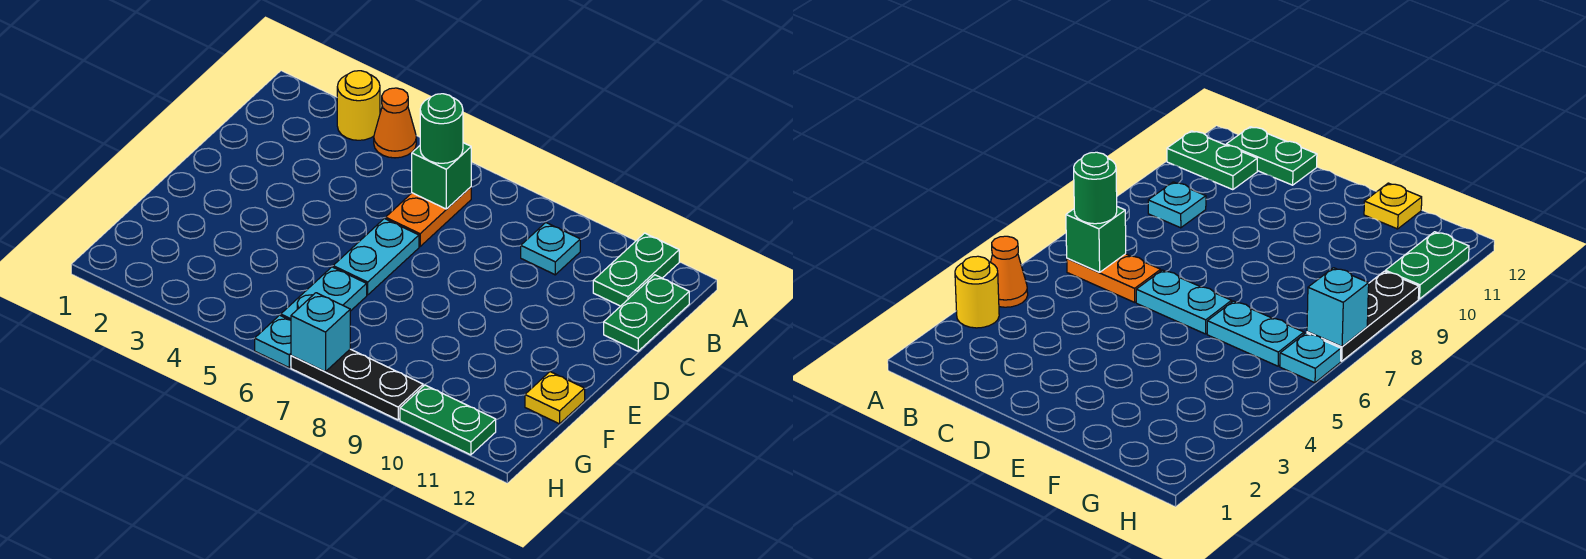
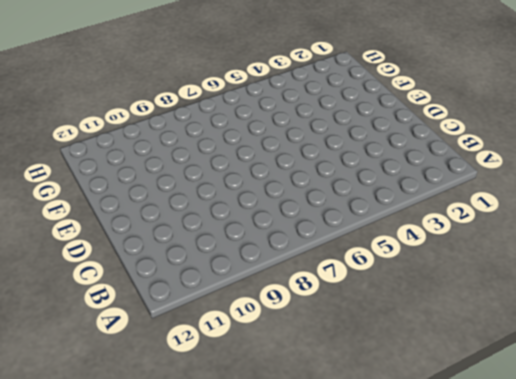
none -> yellow 1x1 round brick [337,71,380,140]
none -> orange 1x1 cone [374,88,416,158]
none -> green 1x2 plate [593,233,679,306]

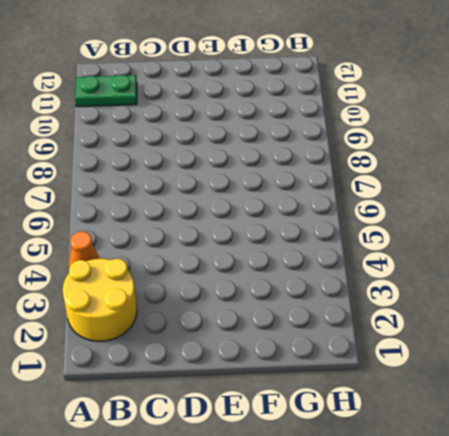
yellow 2x2 round brick [63,259,137,341] -> yellow 1x1 round brick [337,71,380,140]
none -> orange 1x2 plate [386,187,471,246]
none -> cyan 1x1 plate [521,223,580,275]
none -> green 1x2 plate [604,275,689,351]

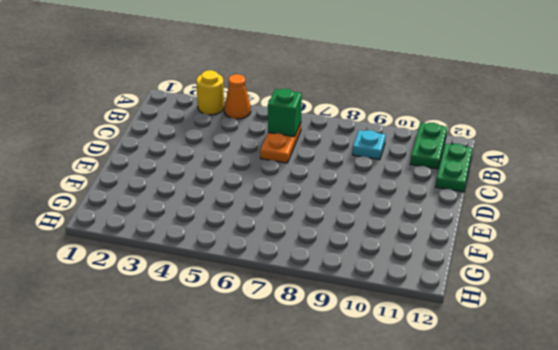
none -> cyan 1x2 plate [333,219,419,295]
none -> cyan 1x2 plate [281,267,367,320]
none -> yellow 1x1 plate [525,372,585,424]

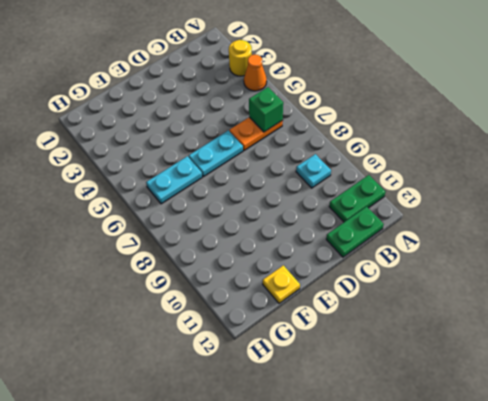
none -> cyan 1x1 plate [255,315,291,367]
none -> black 1x3 plate [291,349,423,420]
none -> green 1x2 plate [400,385,496,455]

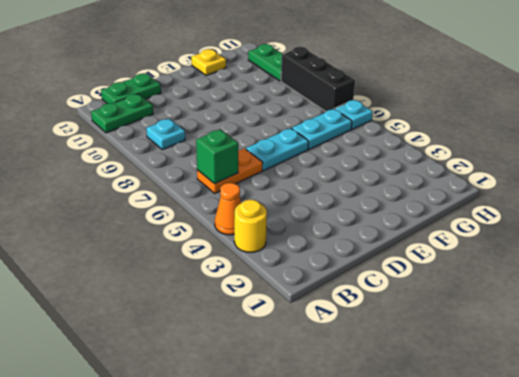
black 1x3 brick [281,47,355,112] -> black 1x3 plate [291,349,423,420]
none -> cyan 1x1 brick [291,293,350,372]
none -> green 1x1 round brick [420,94,463,163]

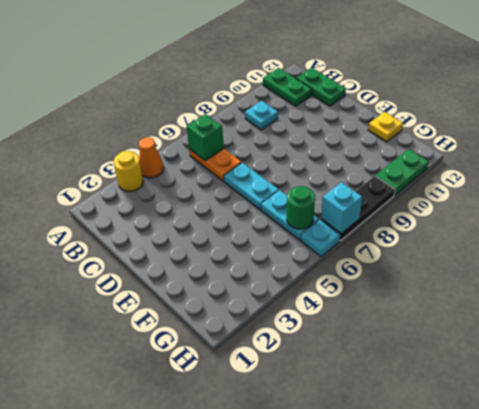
green 1x1 round brick [287,186,315,229] -> green 1x1 round brick moved to [420,94,463,163]

